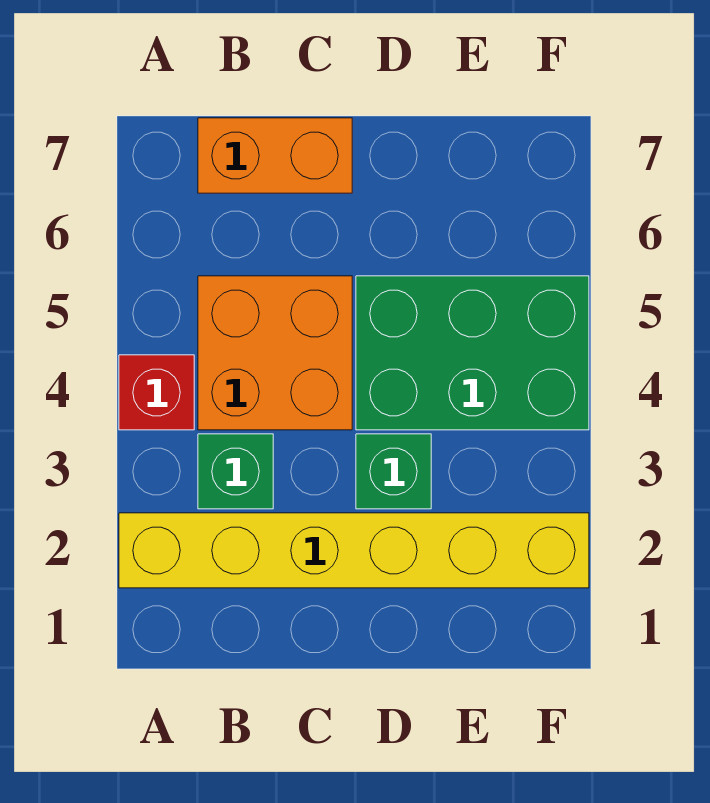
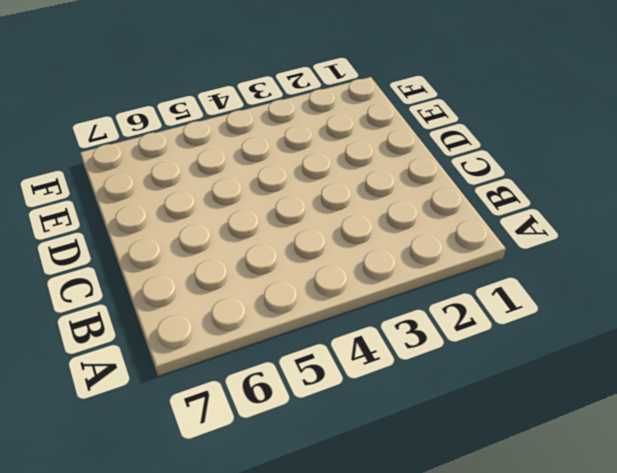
none -> yellow 1x6 brick [119,513,589,588]
none -> red 1x1 brick [119,355,194,430]

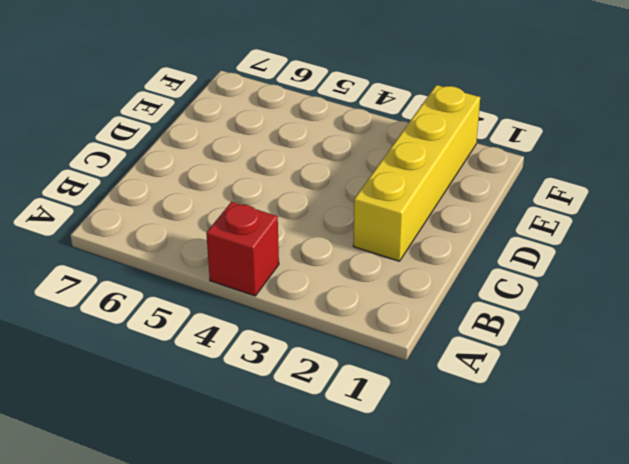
yellow 1x4 brick [353,85,480,261] -> yellow 1x6 brick [119,513,589,588]
none -> green 1x1 brick [198,434,273,509]
none -> orange 2x2 brick [198,276,352,430]

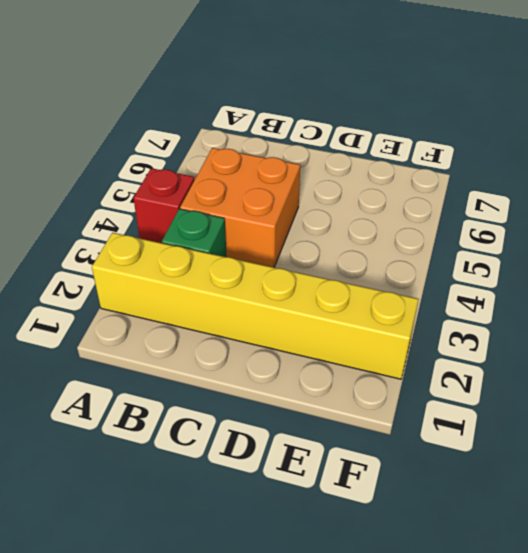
none -> orange 1x2 brick [198,118,352,193]
none -> green 1x1 brick [356,434,431,509]

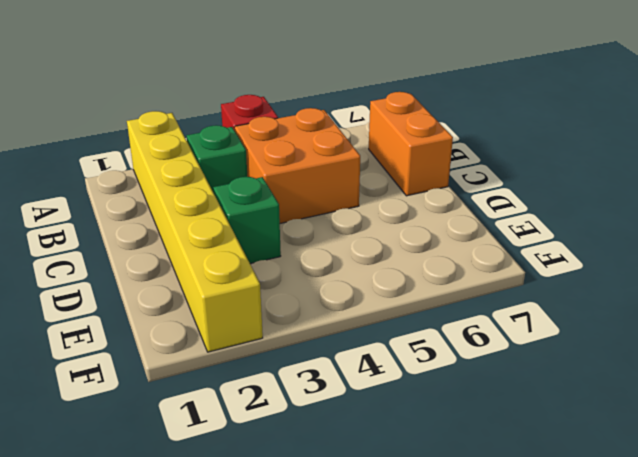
none -> green 2x3 brick [356,276,589,430]

